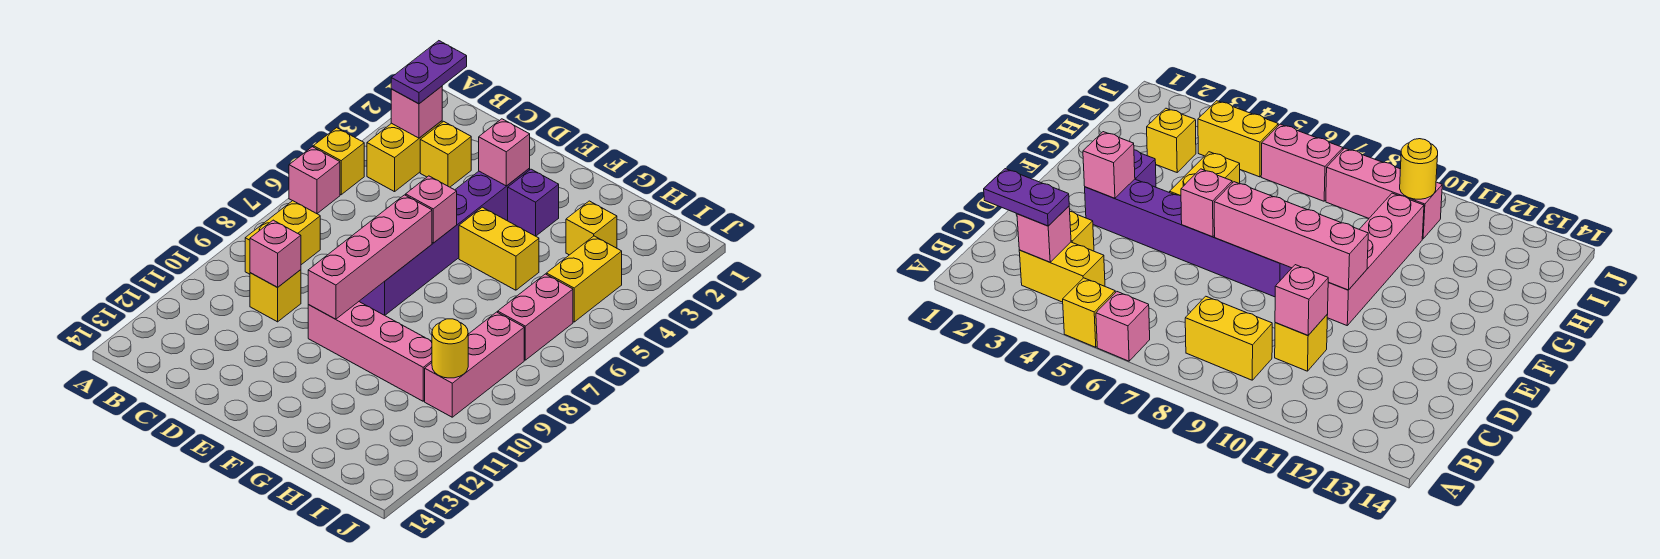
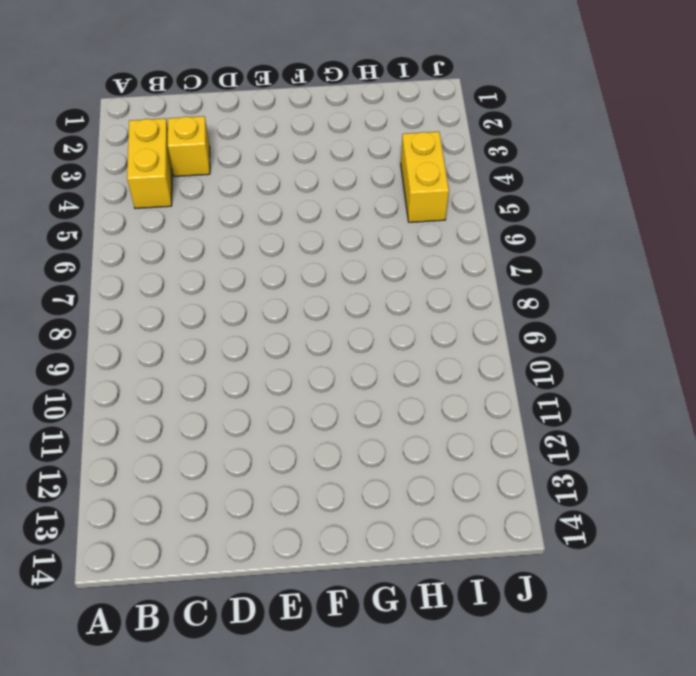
none -> yellow 1x1 brick [313,128,364,195]
none -> pink 1x1 brick [289,147,340,214]
none -> yellow 1x2 brick [245,201,320,274]

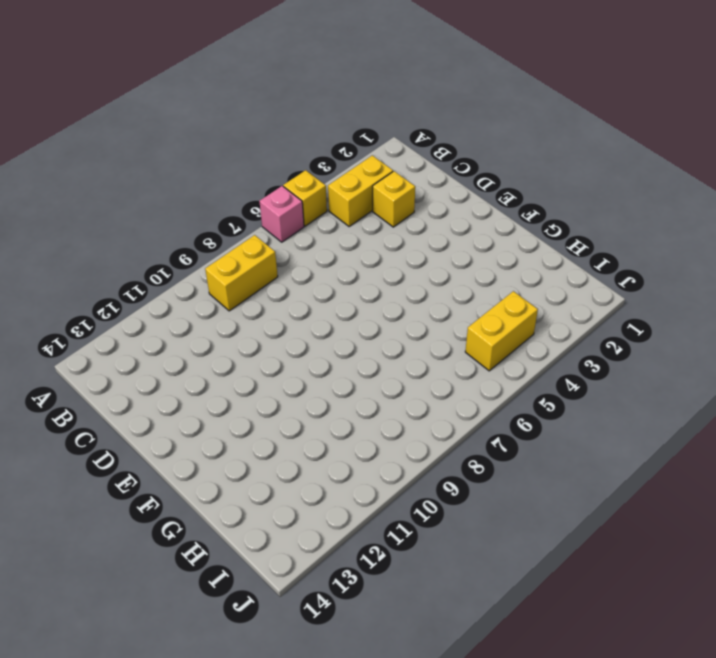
none -> yellow 1x1 brick [250,270,301,322]
none -> purple 1x6 brick [359,169,530,315]
none -> pink 1x4 brick [308,302,432,401]

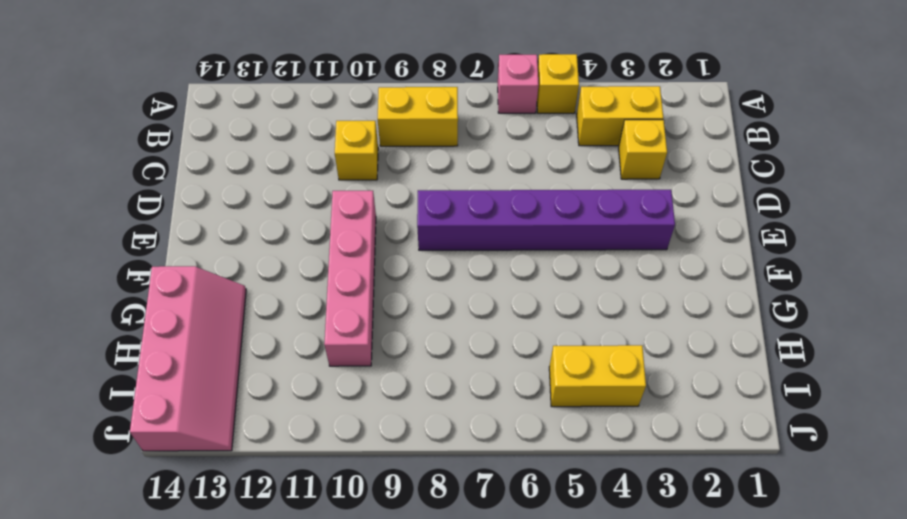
pink 2x4 slope [130,266,246,451] -> none
none -> purple 1x1 brick [508,169,559,236]
none -> yellow 1x2 brick [459,207,539,290]
none -> yellow 1x1 brick [566,201,617,255]

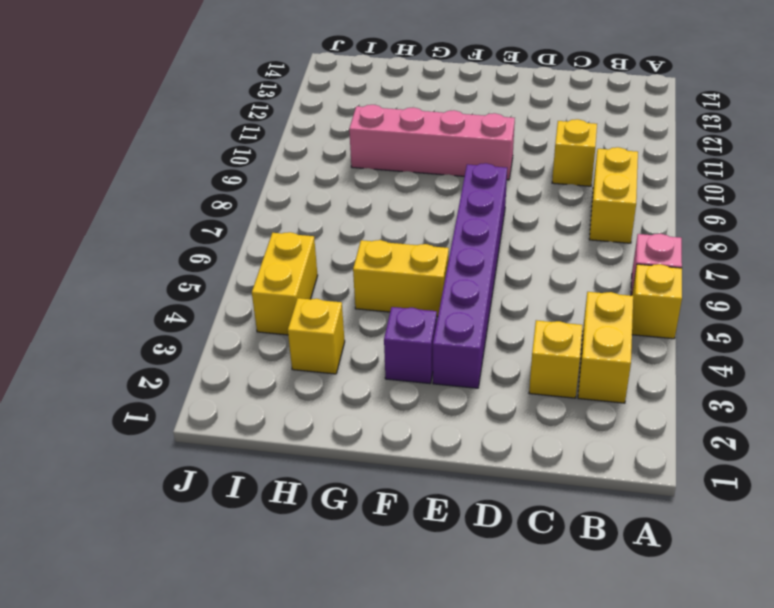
none -> pink 1x2 brick [498,274,573,360]
none -> pink 1x3 brick [425,312,524,417]
none -> pink 1x1 brick [391,86,442,138]

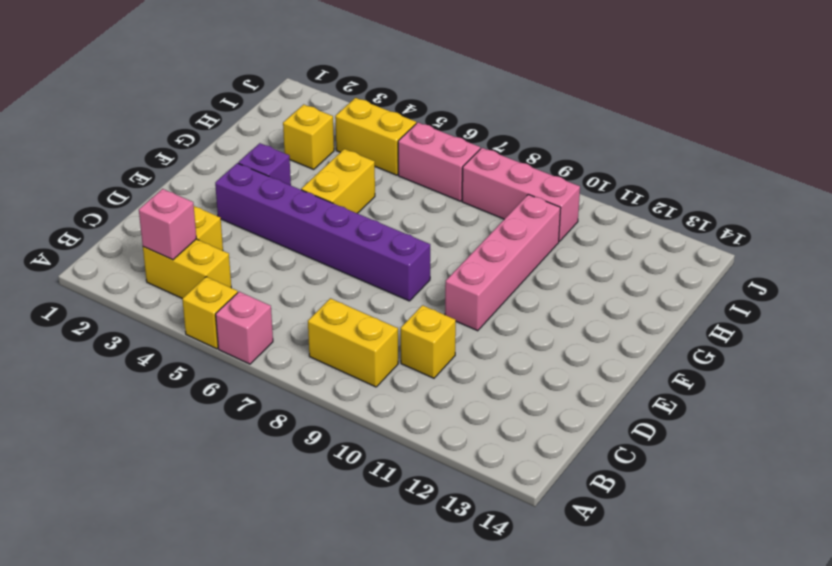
none -> pink 1x1 brick [250,220,301,287]
none -> pink 1x1 brick [479,119,530,186]
none -> pink 1x1 brick [406,176,457,243]

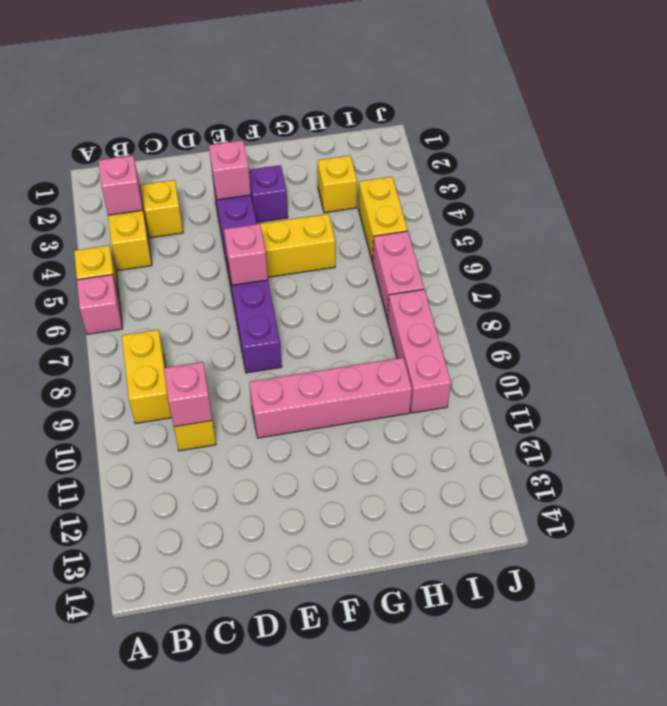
none -> pink 1x4 brick [308,195,432,319]
none -> yellow 1x1 round brick [432,319,468,378]
none -> purple 1x2 plate [391,41,467,104]

